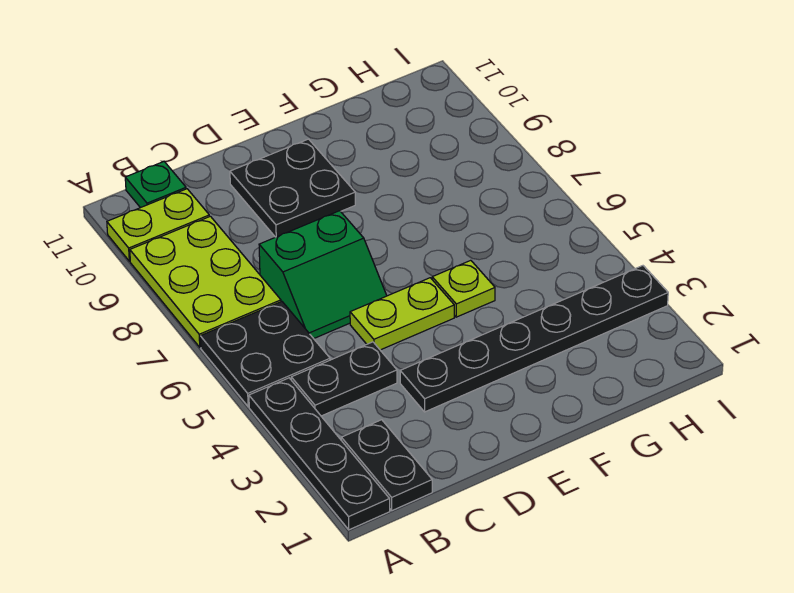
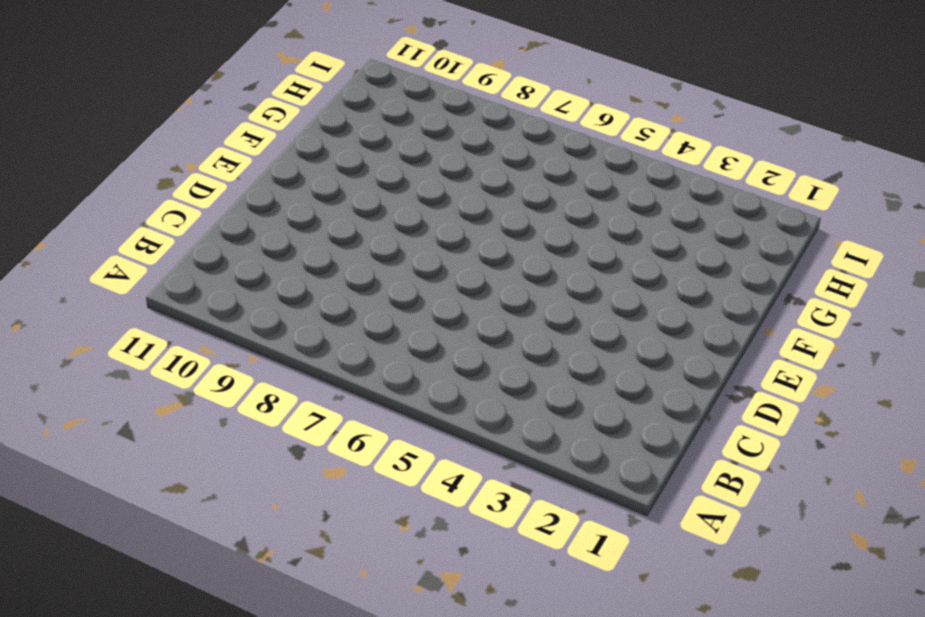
none -> black 1x4 plate [249,378,390,530]
none -> black 2x2 plate [200,302,330,407]
none -> lime 2x3 plate [130,216,281,347]

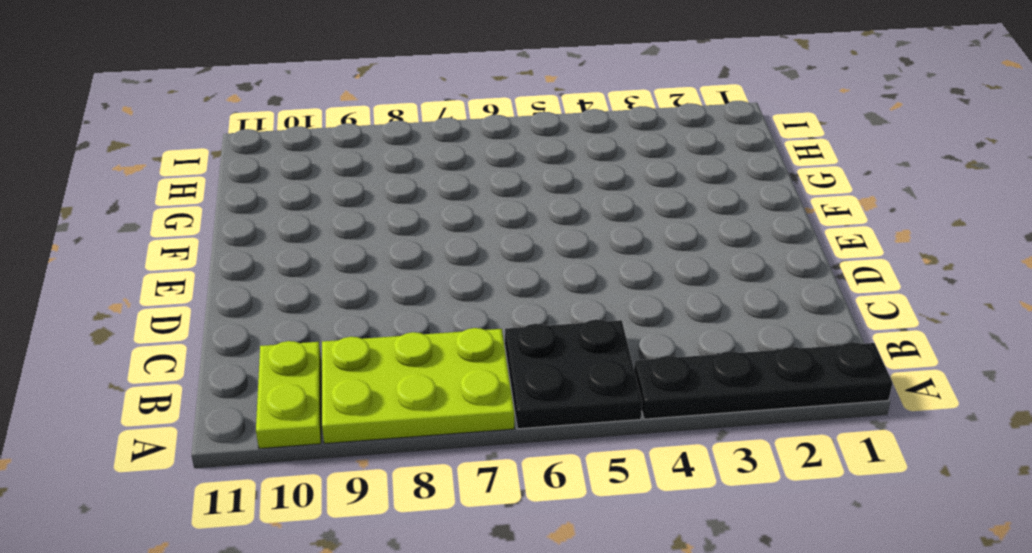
none -> black 1x2 plate [341,420,432,511]
none -> black 1x2 plate [291,342,397,416]
none -> green 1x1 plate [125,162,186,208]

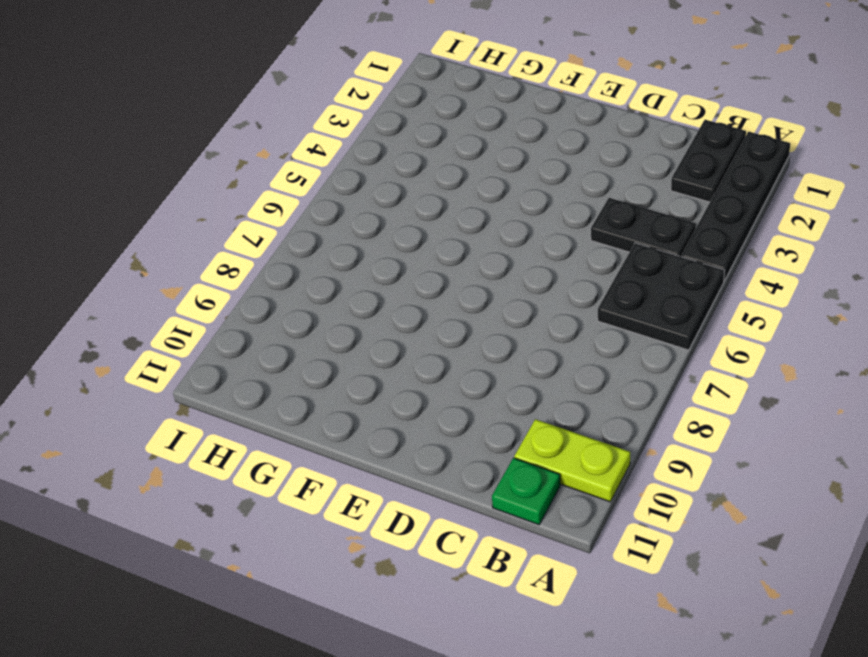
none -> lime 2x3 plate [130,216,281,347]
none -> green 2x2 slope [259,211,387,339]
none -> black 1x6 plate [400,266,668,412]

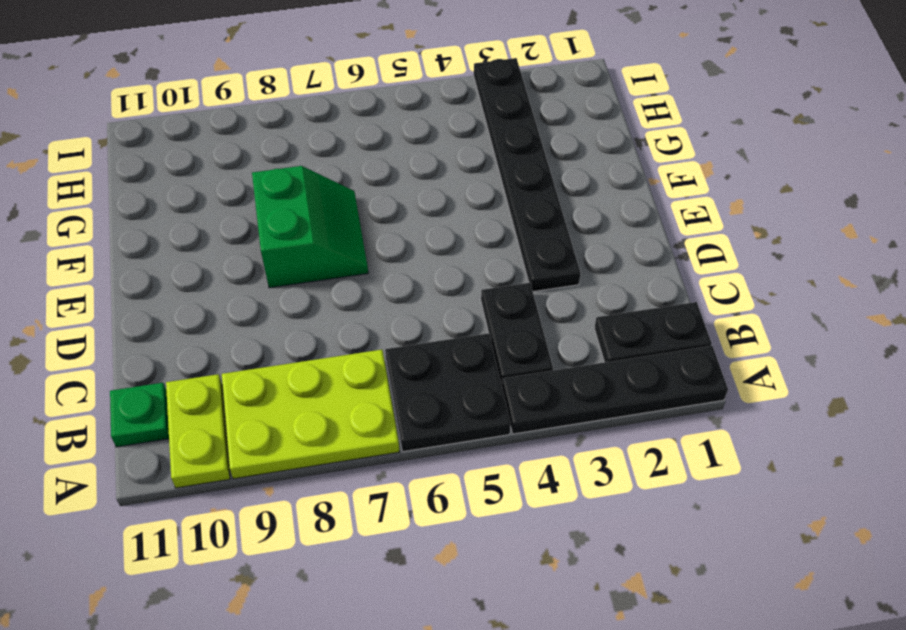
green 2x2 slope [252,166,368,288] -> green 2x2 slope moved to [259,211,387,339]
none -> lime 1x2 plate [350,278,454,350]
none -> black 2x2 plate [230,139,355,237]
none -> lime 1x1 plate [432,260,495,317]

